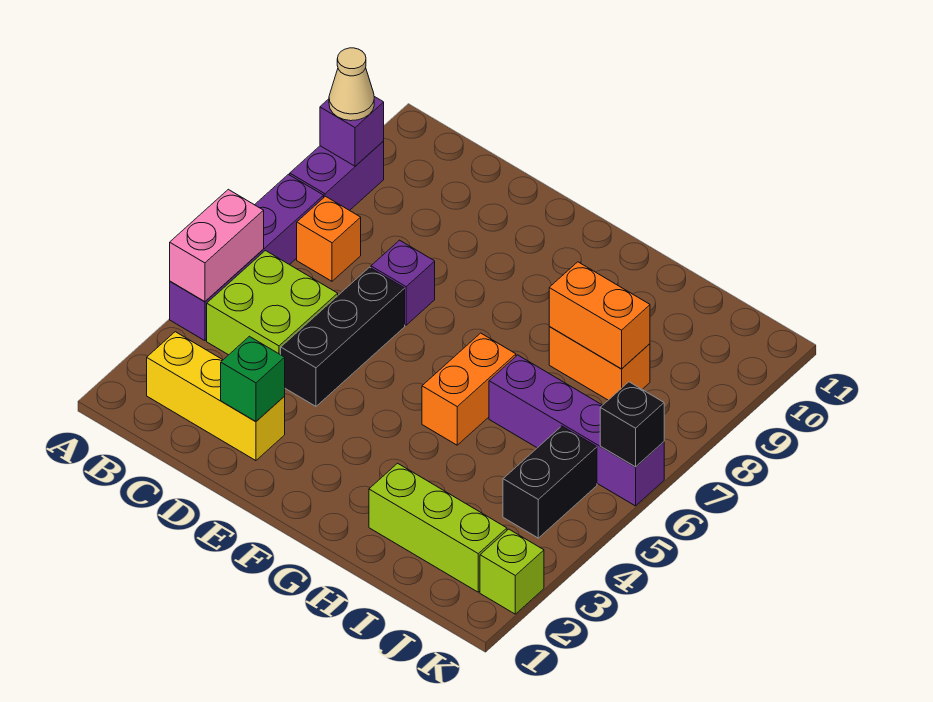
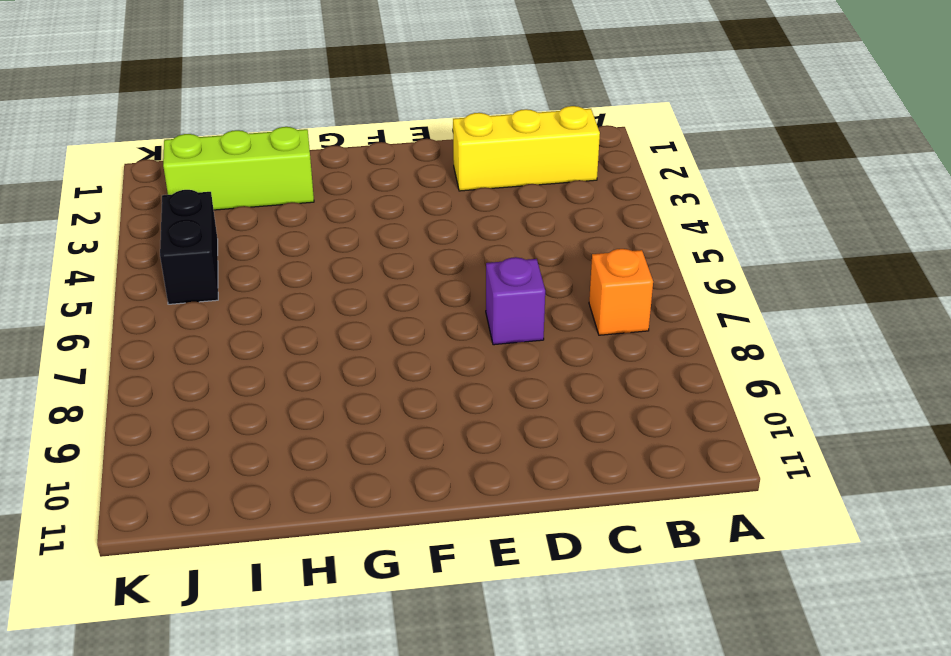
none -> purple 1x4 brick [170,174,324,341]
none -> purple 1x2 brick [290,141,384,211]
none -> lime 2x2 brick [207,251,338,355]

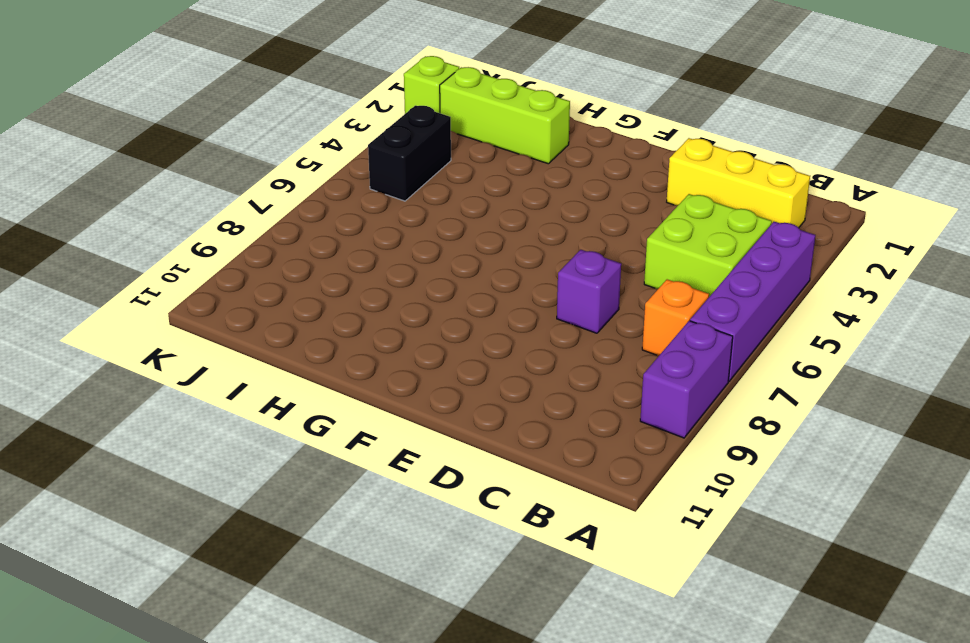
none -> black 1x3 brick [281,267,405,406]
none -> orange 1x2 brick [422,333,516,445]
none -> purple 1x4 brick [489,355,664,506]

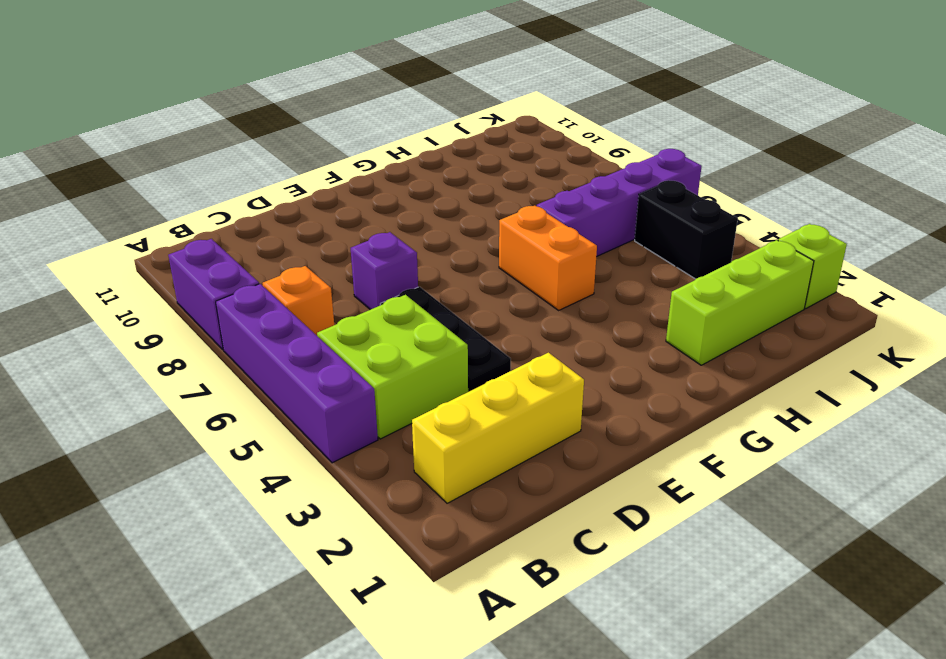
black 1x3 plate [380,287,511,392] -> black 1x3 brick [281,267,405,406]
none -> orange 1x2 brick [549,327,650,400]
none -> pink 1x2 brick [170,189,264,302]
none -> purple 1x1 brick [320,97,384,166]

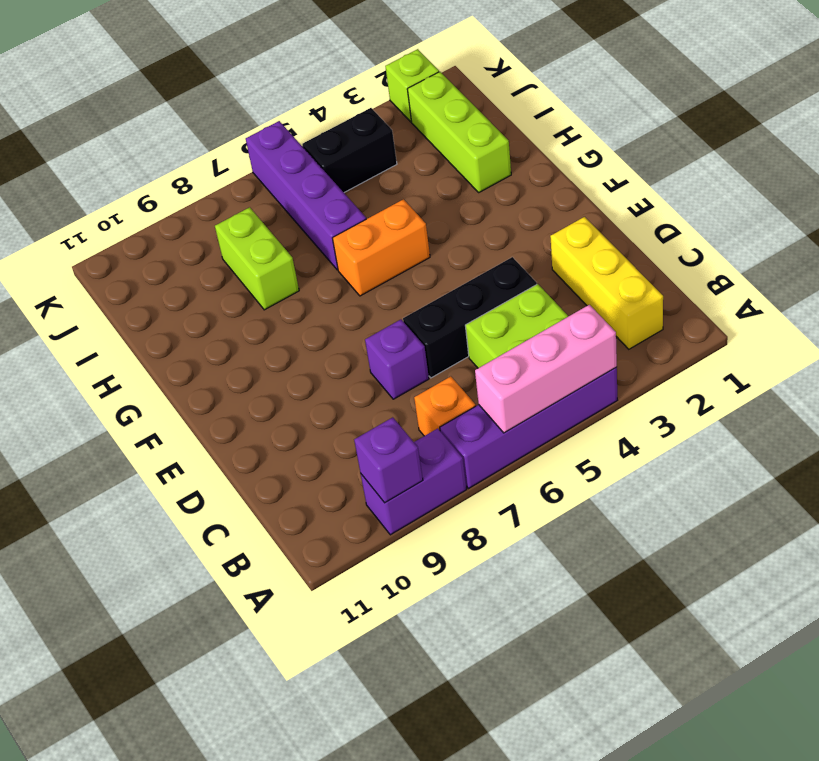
pink 1x3 brick [475,305,617,433] -> pink 1x2 brick [170,189,264,302]
lime 1x2 brick [215,207,299,310] -> orange 1x2 brick [549,327,650,400]
none -> green 1x1 brick [221,336,285,422]
none -> orange 1x2 brick [549,262,650,369]
none -> black 1x1 brick [600,382,664,467]

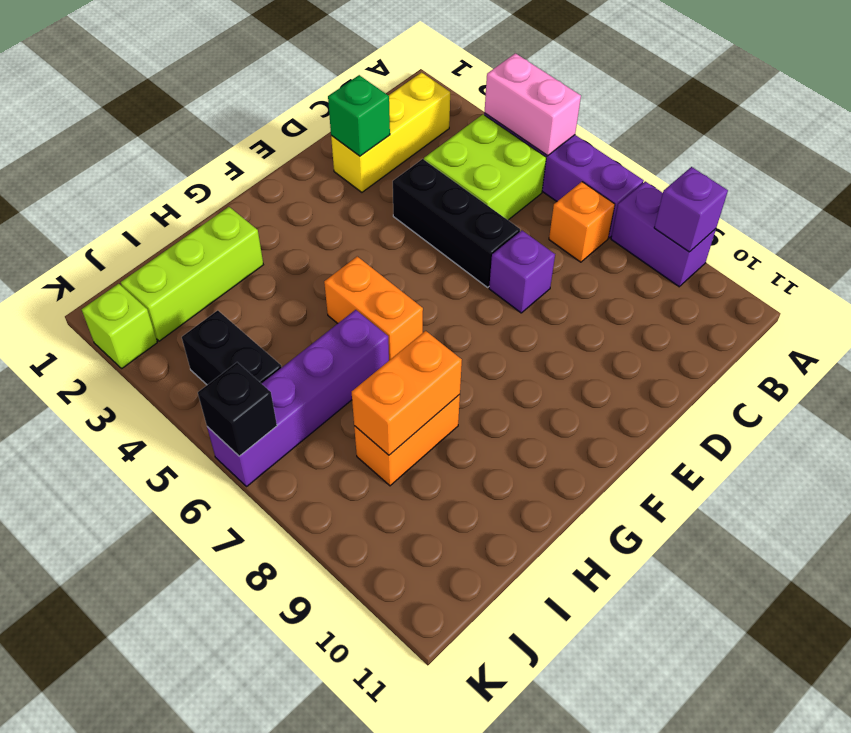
none -> tan 1x1 cone [329,48,374,121]

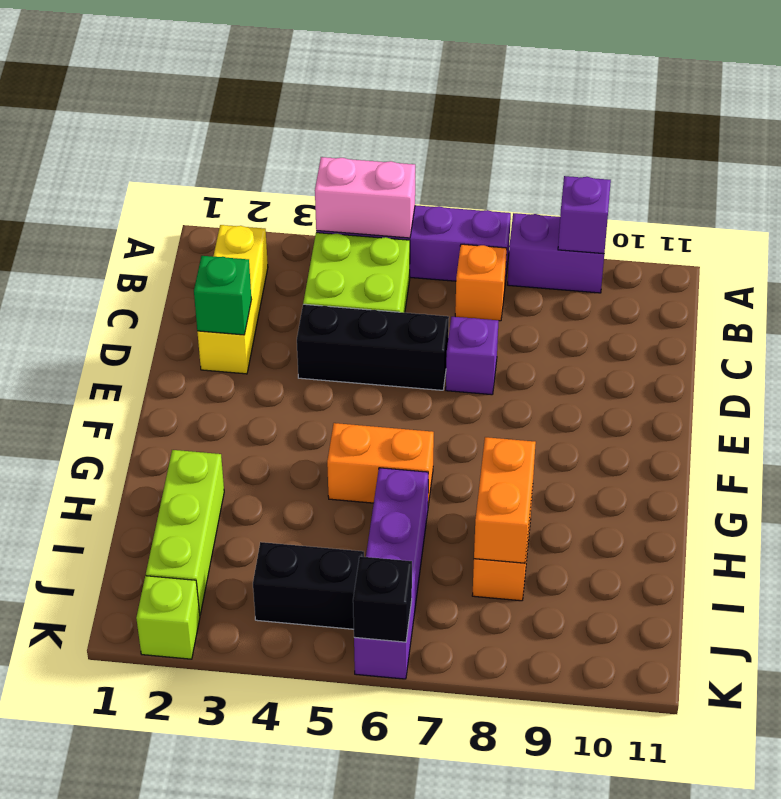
none -> tan 1x1 cone [329,48,374,121]

